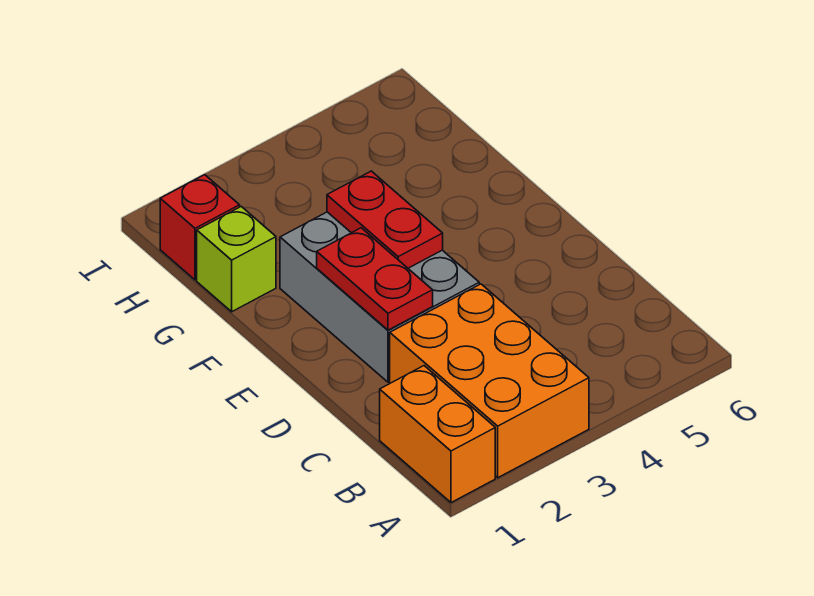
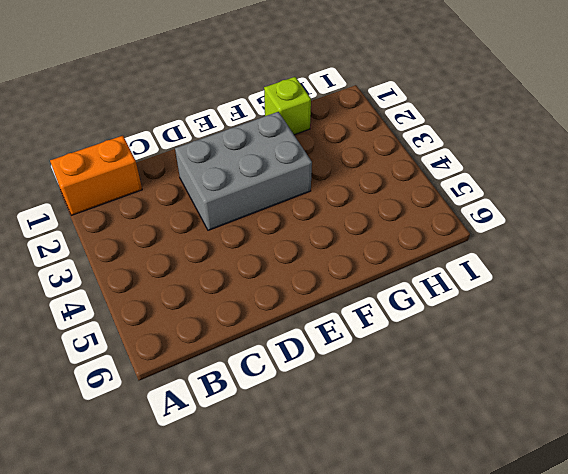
none -> orange 2x3 brick [390,284,589,478]
none -> red 1x1 brick [160,175,240,280]

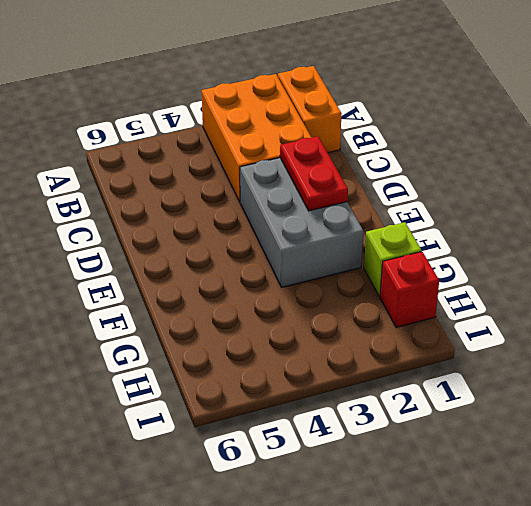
none -> red 1x2 plate [327,171,443,268]

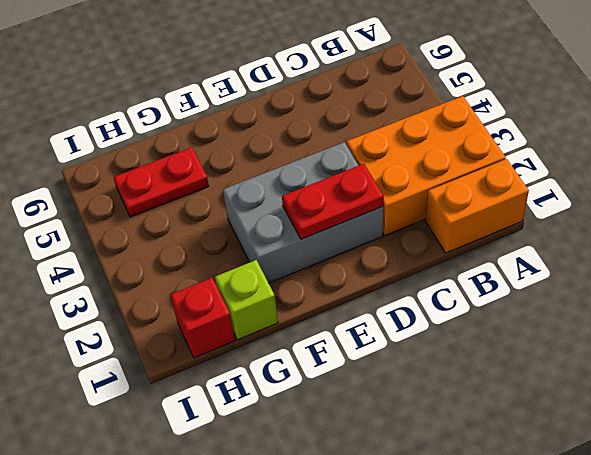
red 1x2 plate [113,147,209,217] -> red 1x2 plate moved to [327,171,443,268]

